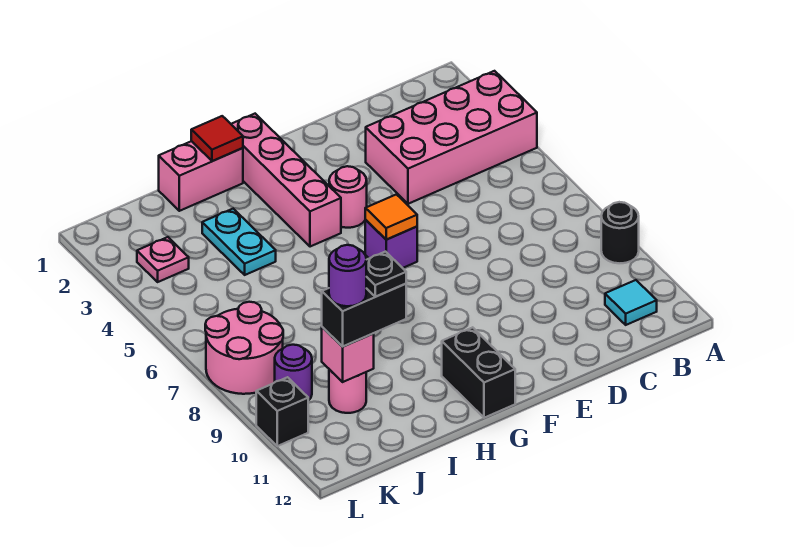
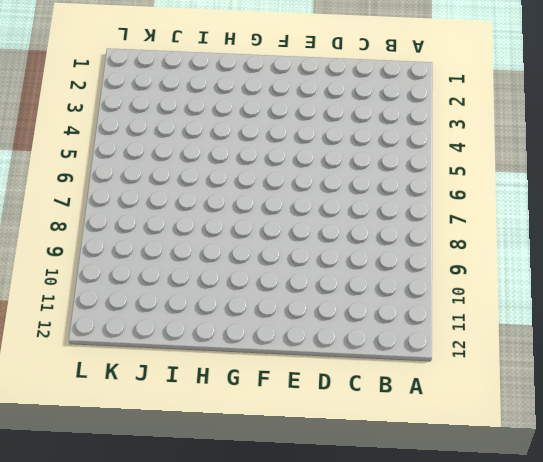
none -> pink 2x4 brick [366,71,537,204]
none -> black 1x1 round brick [601,202,639,263]
none -> cyan 1x1 tile [605,280,657,325]

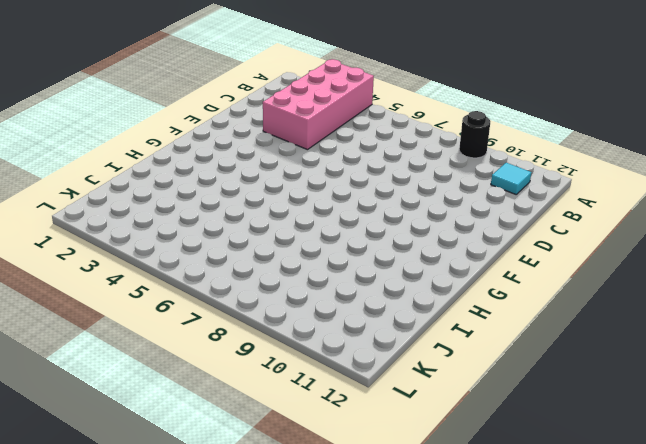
none -> pink 1x1 round brick [329,166,367,228]
none -> purple 1x1 brick [365,220,417,268]
none -> pink 1x4 brick [231,114,341,247]

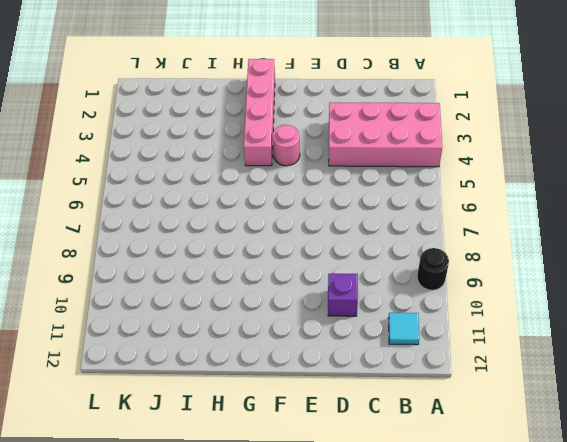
purple 1x1 brick [328,274,358,316] -> purple 1x1 brick moved to [365,220,417,268]
none -> black 1x2 brick [442,327,515,418]
none -> pink 1x2 brick [159,141,243,211]
none -> cyan 1x2 plate [202,209,276,275]

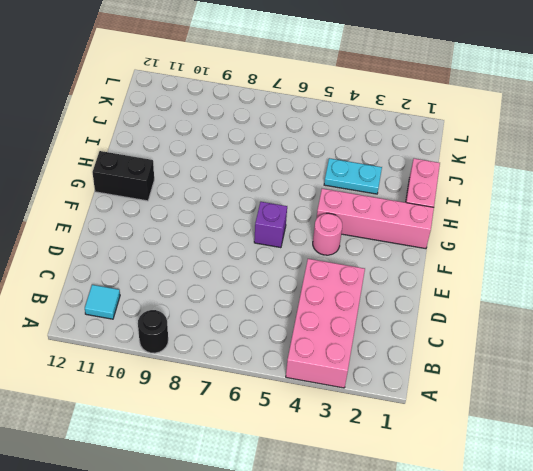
none -> pink 1x1 round brick [329,369,366,413]
none -> pink 1x1 plate [137,237,189,282]
none -> pink 2x2 round brick [205,302,283,394]

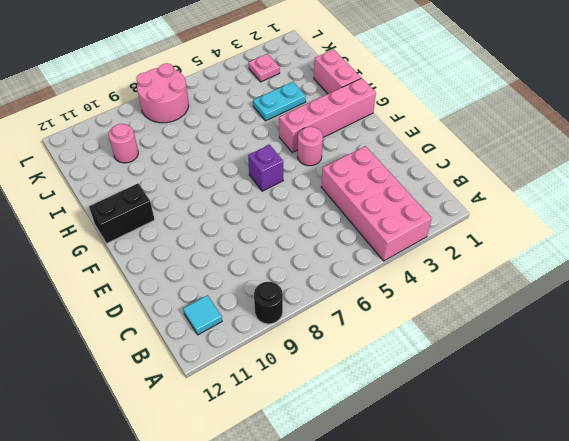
none -> purple 1x1 round brick [275,345,312,401]
none -> black 1x1 brick [256,377,308,446]
none -> orange 1x1 tile [365,194,417,240]

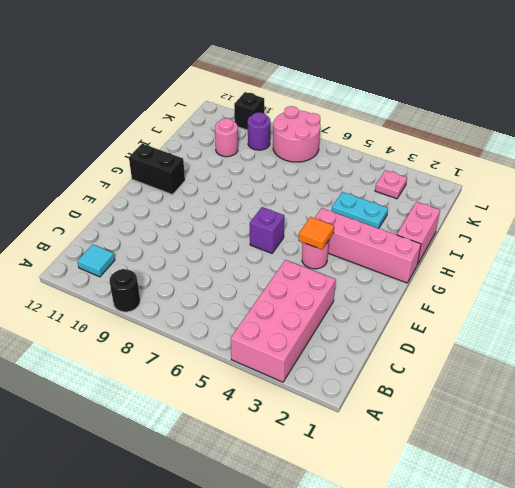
orange 1x1 tile [298,217,334,249] -> orange 1x1 tile moved to [365,194,417,240]
none -> red 1x1 tile [191,116,243,161]
none -> pink 1x1 brick [322,327,374,382]
none -> black 1x2 brick [322,284,406,347]

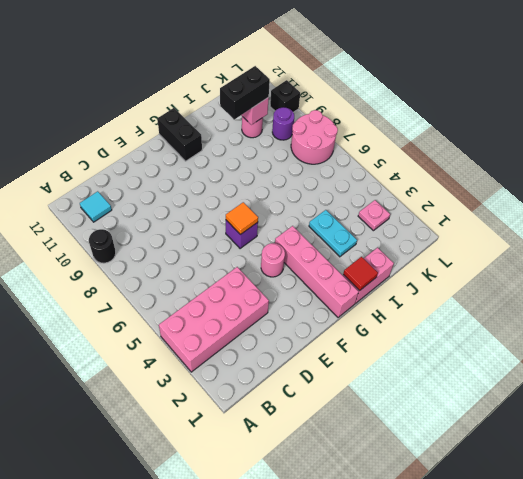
none -> black 1x1 plate [366,252,406,297]
none -> purple 1x1 round brick [329,245,366,306]

